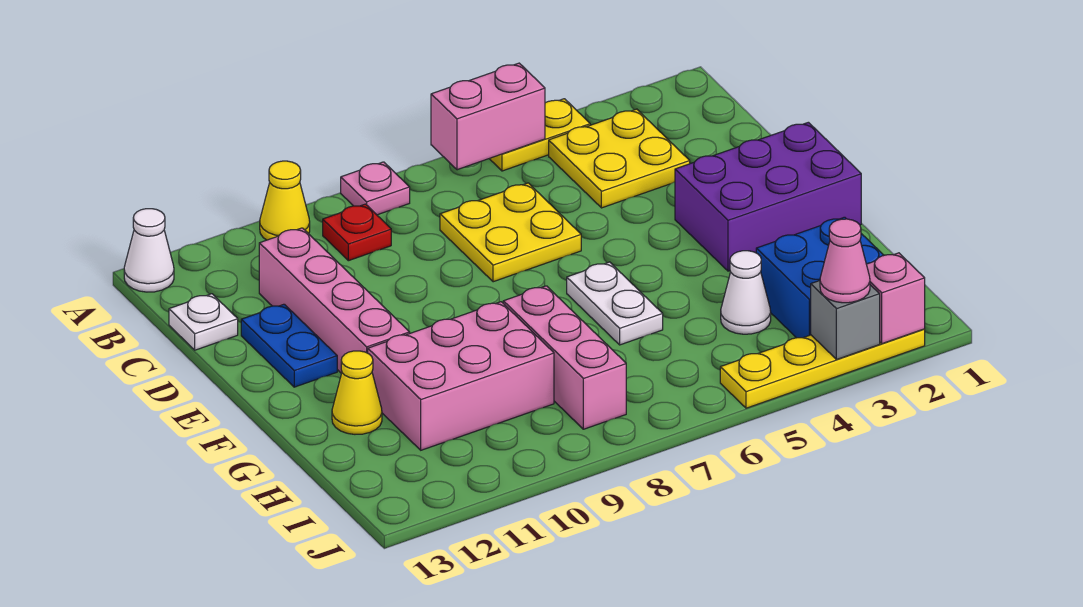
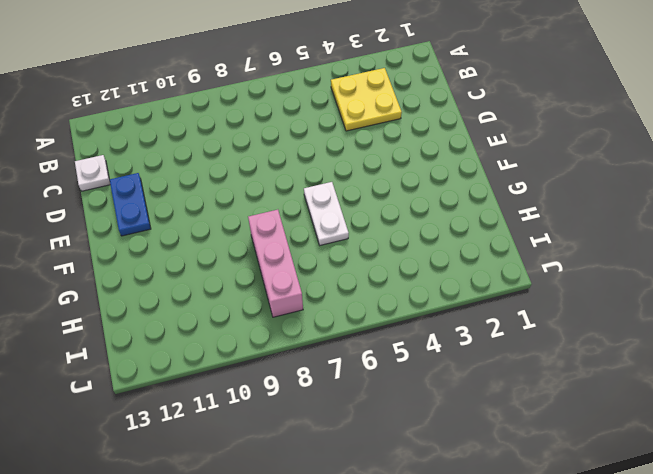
none -> yellow 1x2 plate [489,99,590,171]
none -> pink 1x1 plate [341,162,410,215]
none -> yellow 1x1 cone [260,161,310,240]

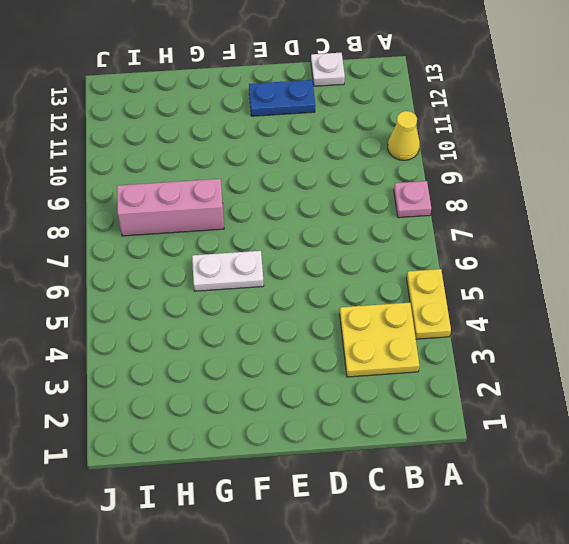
none -> white 1x1 cone [124,209,174,292]
none -> red 1x1 plate [323,204,391,261]
none -> yellow 2x2 plate [440,183,581,282]

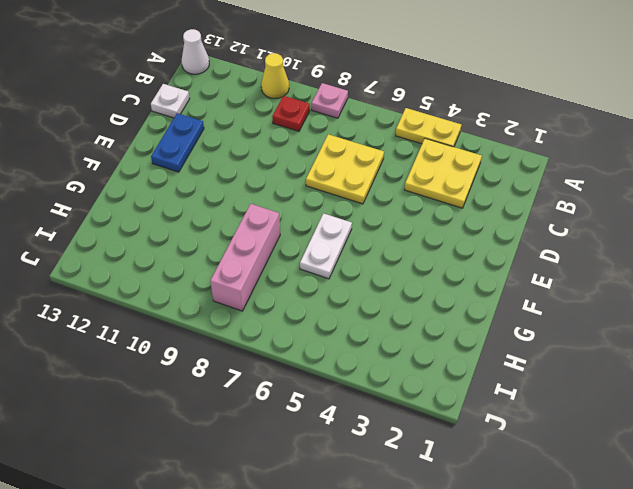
none -> pink 1x4 brick [259,228,410,373]
none -> purple 2x3 brick [675,122,861,271]
none -> pink 2x3 brick [368,302,554,450]

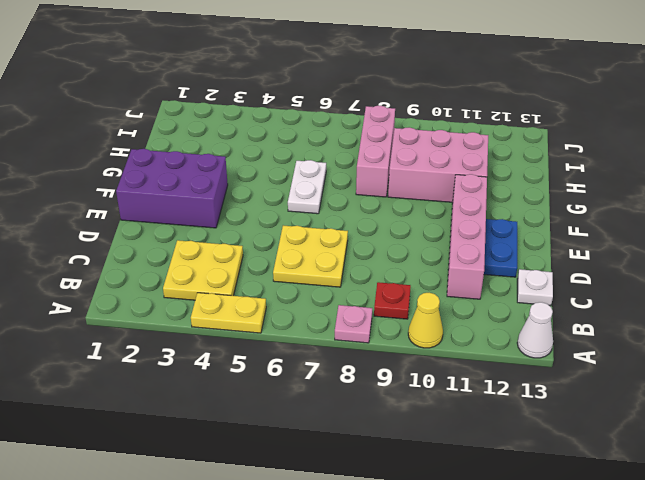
none -> yellow 1x1 cone [332,351,382,434]
none -> blue 2x2 brick [756,217,884,338]
none -> white 1x1 cone [721,251,771,334]

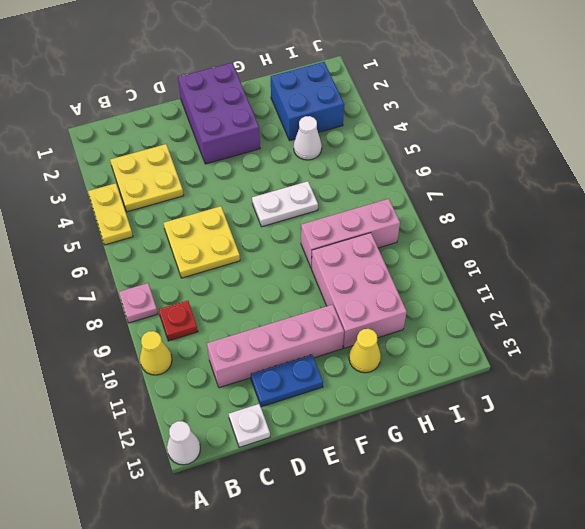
none -> yellow 1x4 plate [720,329,925,408]
none -> pink 1x2 brick [431,63,545,170]
none -> pink 1x1 brick [866,253,925,344]

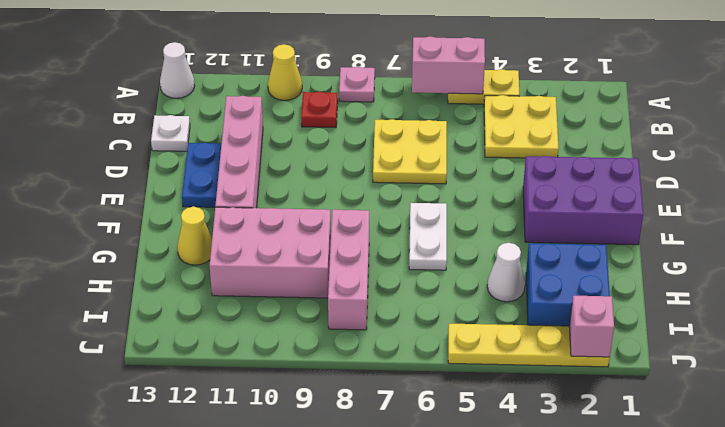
none -> grey 1x1 brick [811,281,880,360]
none -> pink 1x1 cone [820,219,870,303]

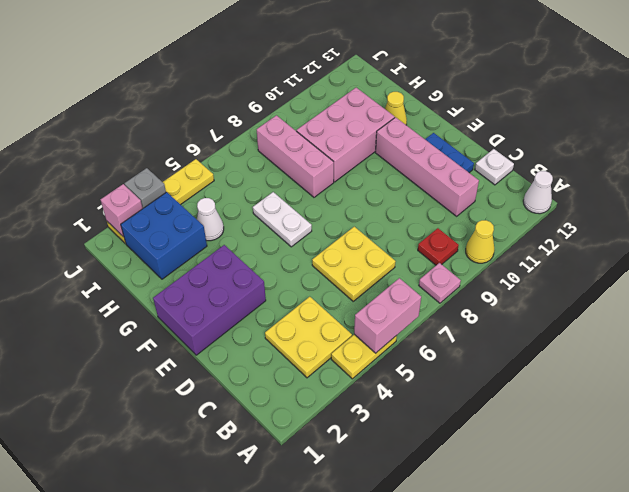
none -> pink 1x1 cone [820,219,870,303]

